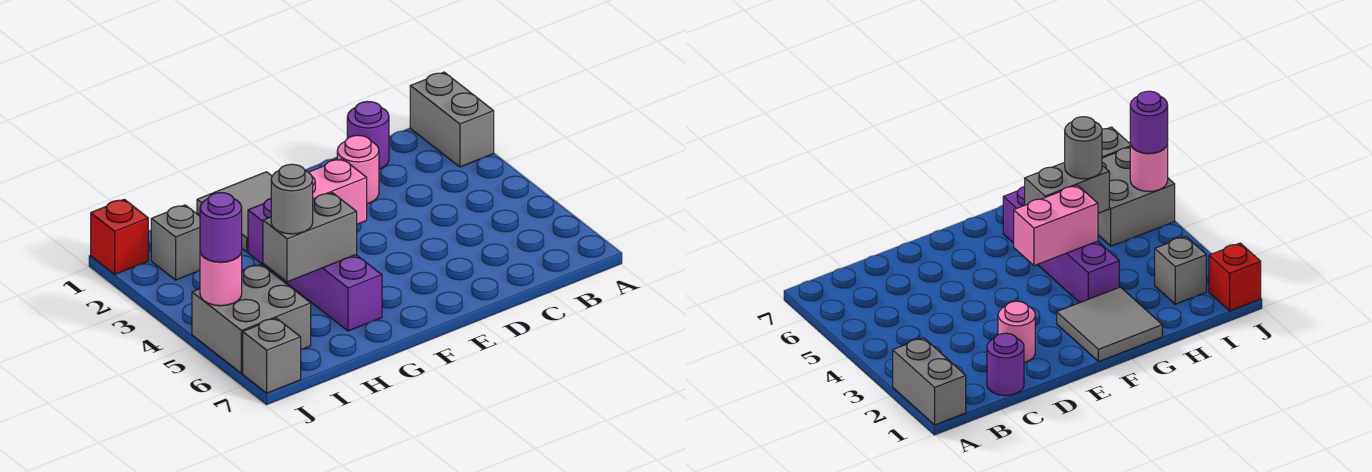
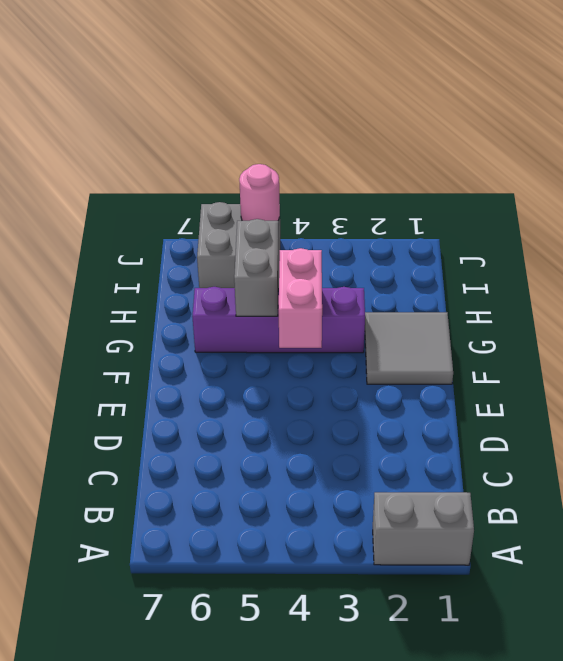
none -> purple 1x1 round brick [347,102,389,169]
none -> pink 1x1 round brick [337,135,379,204]
none -> grey 1x1 brick [151,205,200,280]

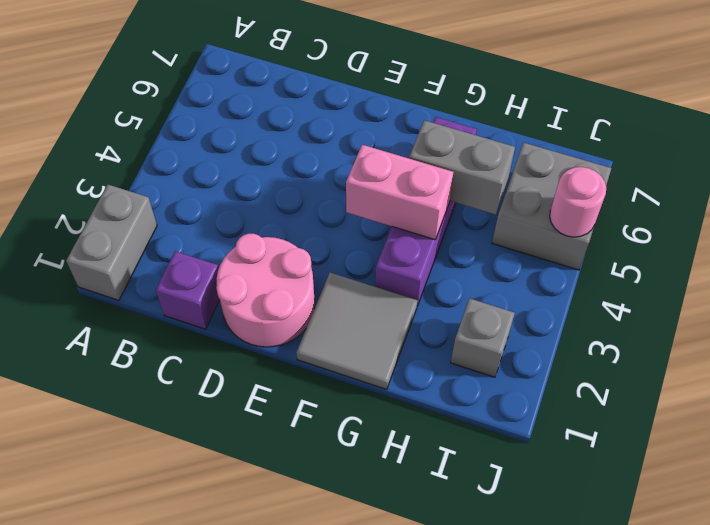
purple 1x1 brick [156,251,220,329] -> purple 1x1 round brick [347,102,389,169]
pink 2x2 round brick [216,234,315,347] -> pink 1x1 round brick [337,135,379,204]
none -> red 1x1 brick [91,199,148,274]
none -> grey 1x1 brick [243,318,301,393]
none -> grey 1x1 round brick [271,164,313,234]

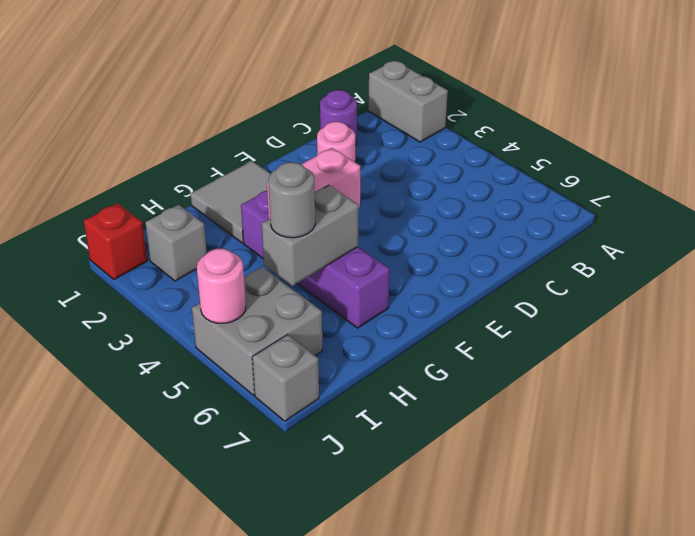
none -> purple 1x1 round brick [200,193,242,262]

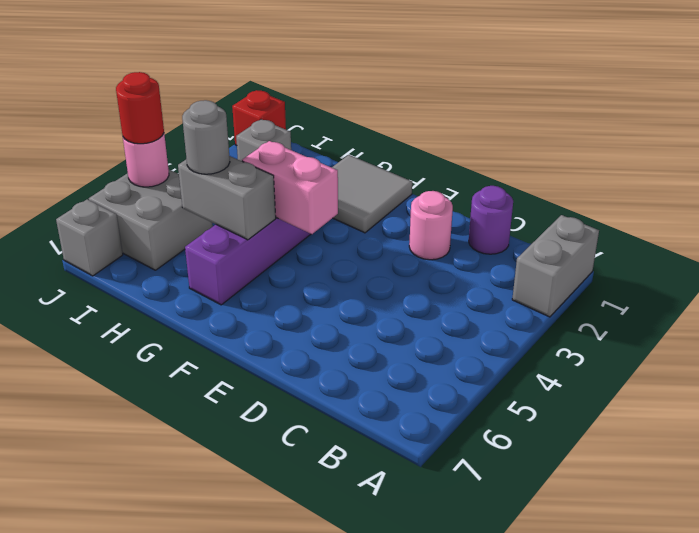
red 1x1 round brick [116,72,164,144] -> purple 1x1 round brick [200,193,242,262]

